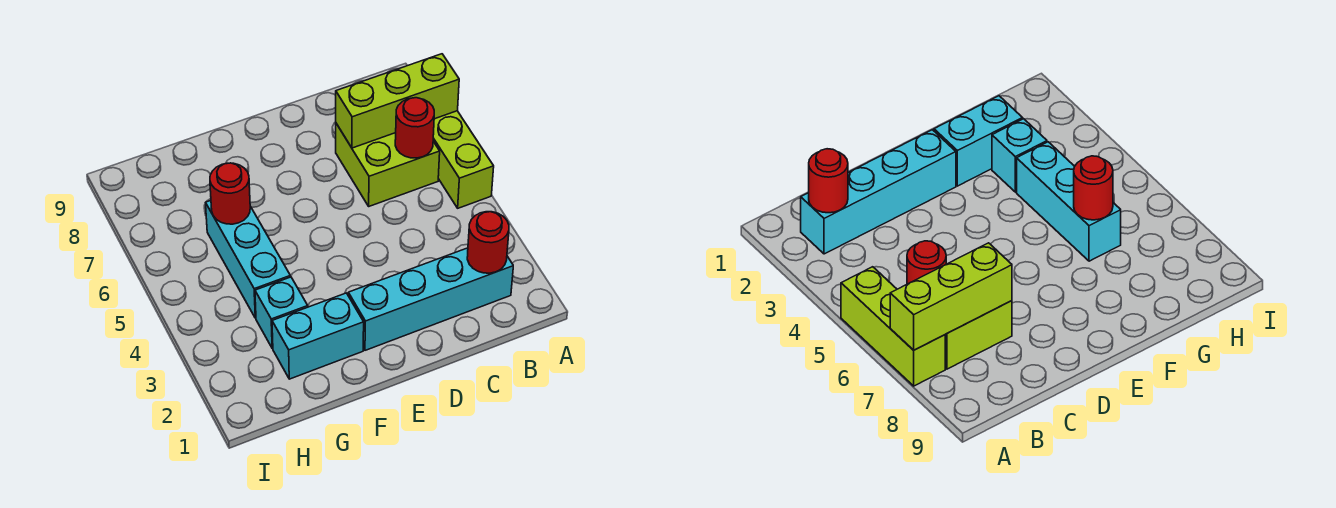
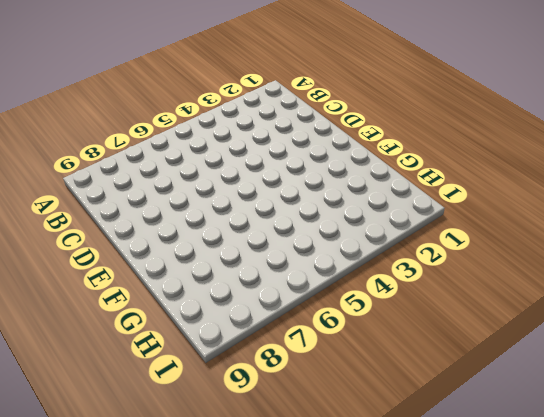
none -> lime 1x3 brick [433,111,494,208]
none -> cyan 1x4 brick [348,248,513,350]

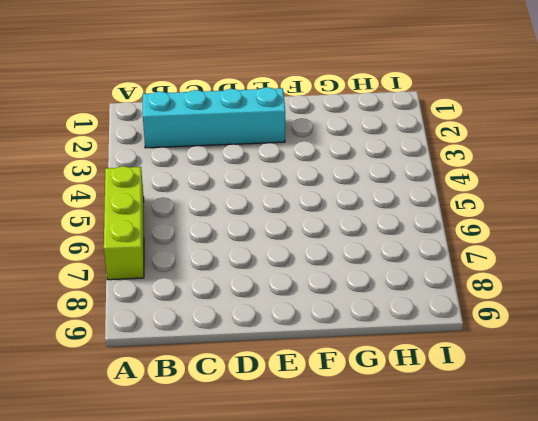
none -> lime 2x2 brick [336,124,440,206]
none -> cyan 1x2 brick [272,293,364,379]

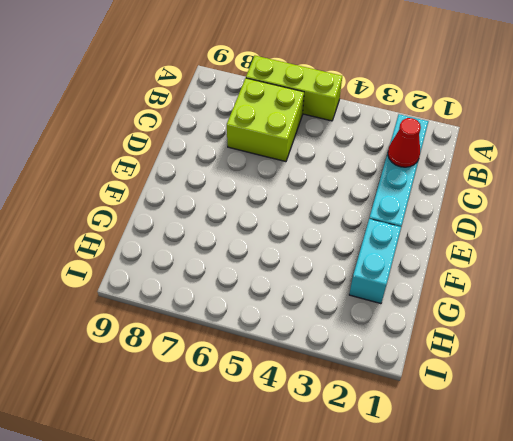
red 1x1 cone [388,118,421,167] -> none
none -> cyan 1x1 brick [255,277,308,348]
none -> cyan 1x3 brick [206,200,290,318]

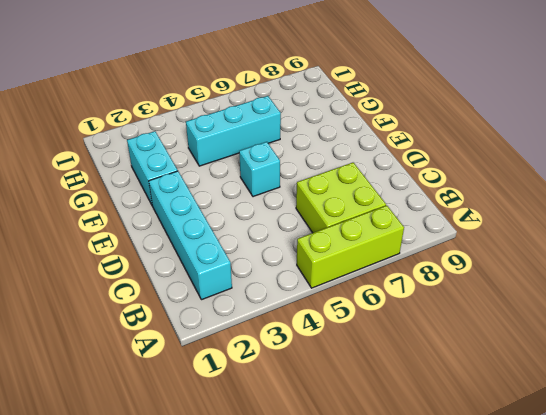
cyan 1x1 brick [239,142,280,197] -> cyan 1x1 brick moved to [255,277,308,348]
none -> lime 1x3 brick [336,54,459,148]
none -> red 1x1 round brick [467,212,509,273]

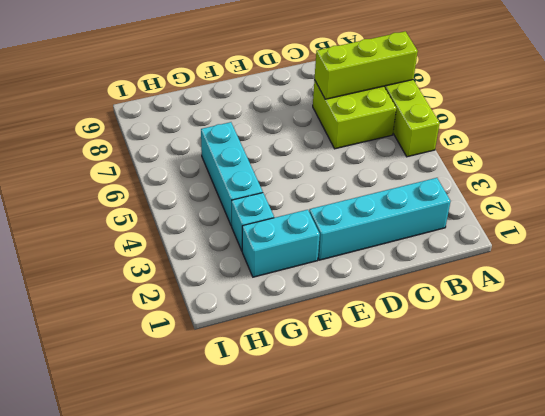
none -> red 1x1 round brick [467,212,509,273]
none -> red 1x1 round brick [395,98,434,158]

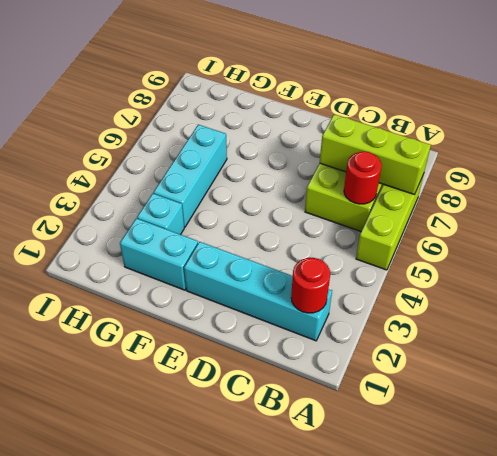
none -> red 1x1 round brick [210,163,250,224]

